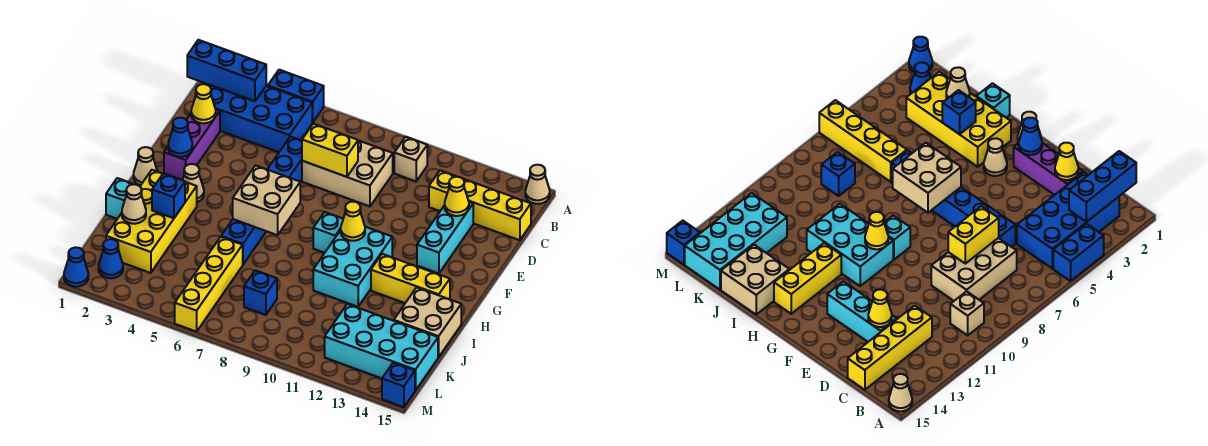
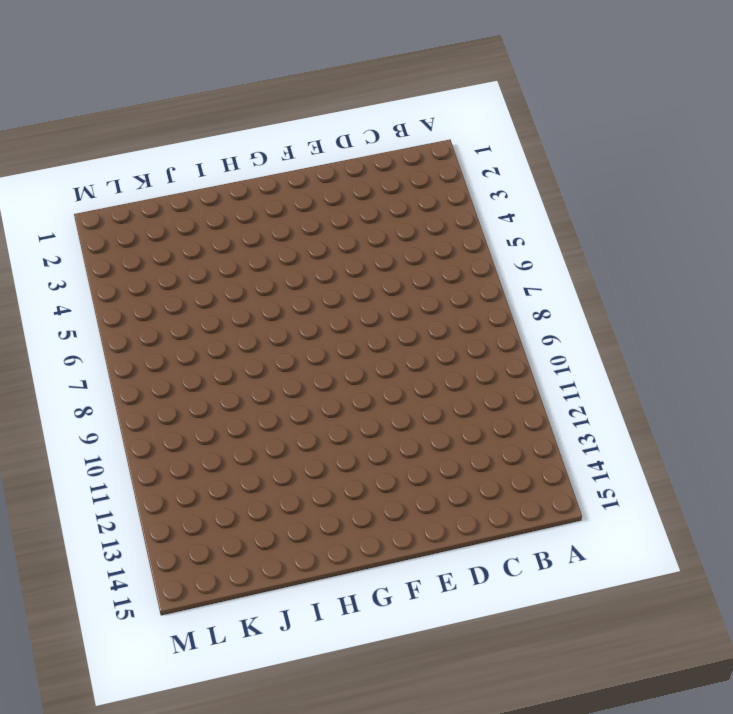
none -> blue 1x2 brick [268,70,324,122]
none -> tan 1x1 cone [525,165,550,204]
none -> blue 2x4 brick [210,85,313,152]
none -> tan 1x1 brick [394,137,427,181]

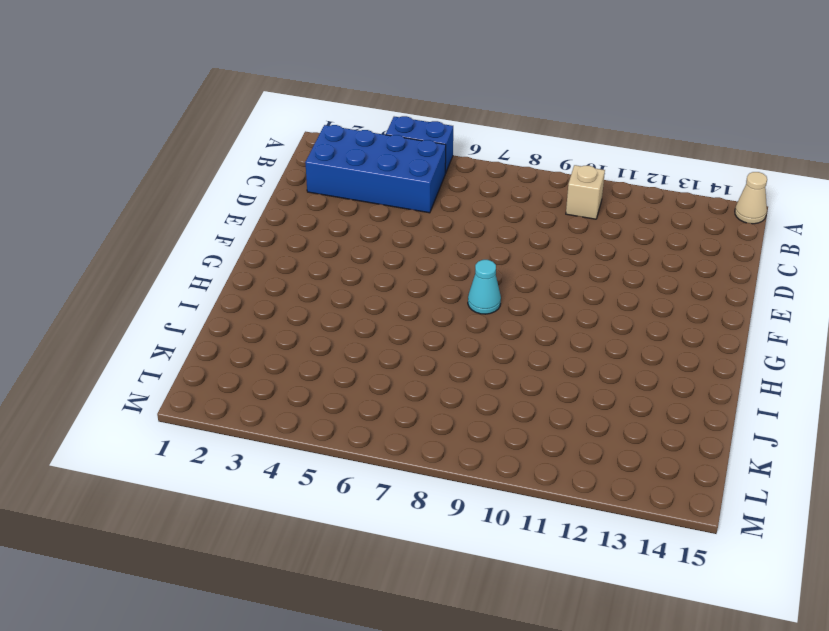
cyan 1x1 cone [468,260,501,314] -> none
none -> tan 2x3 brick [302,140,393,206]
none -> yellow 1x4 brick [429,170,531,240]
none -> purple 1x3 brick [164,110,220,180]
none -> blue 1x6 brick [221,137,302,264]

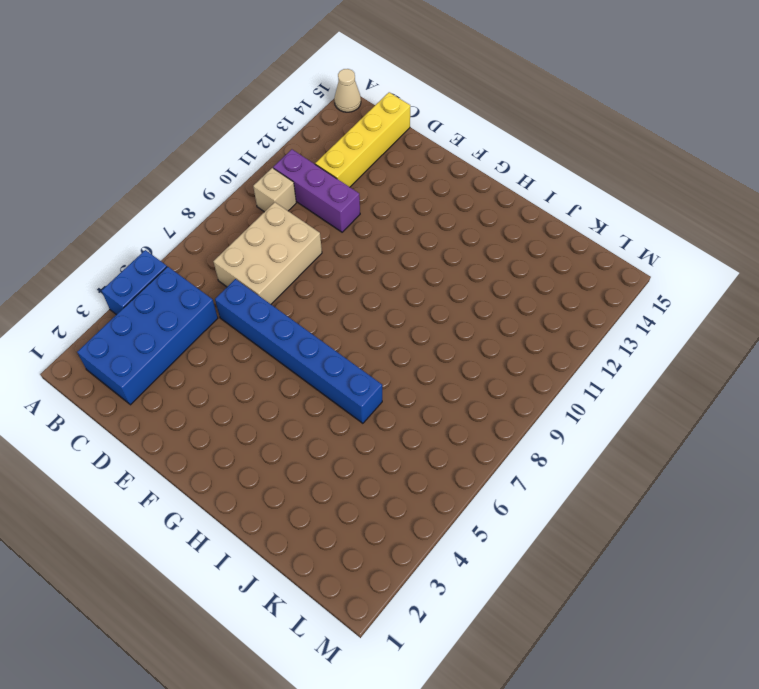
purple 1x3 brick [273,149,360,232] -> purple 1x3 brick moved to [164,110,220,180]
none -> cyan 1x3 brick [417,202,473,274]
none -> tan 1x1 cone [134,147,157,186]
none -> tan 1x1 cone [183,164,204,202]
none -> cyan 1x1 brick [313,212,343,253]

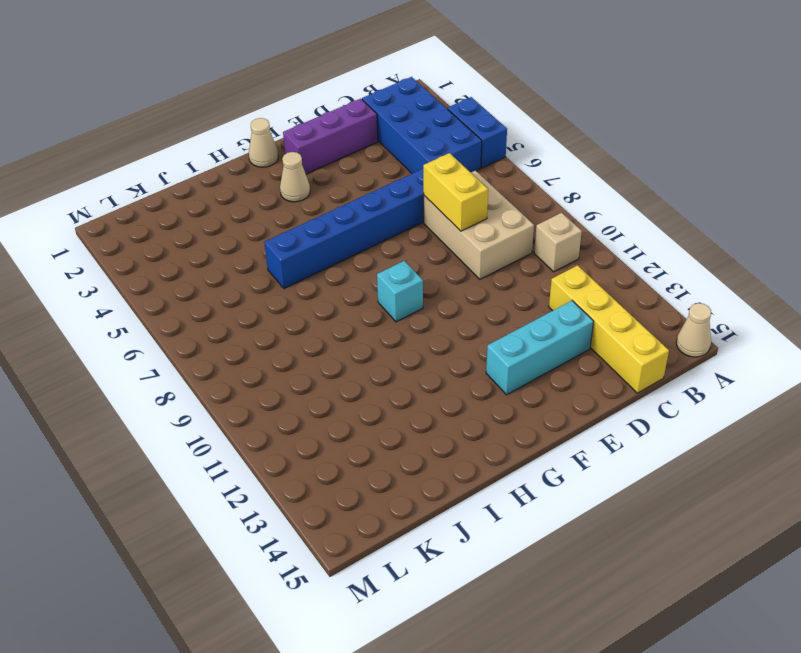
none -> cyan 2x3 brick [313,227,392,307]
none -> yellow 2x4 brick [106,170,197,273]
none -> yellow 1x3 brick [371,254,450,303]
none -> cyan 1x1 brick [106,178,133,219]

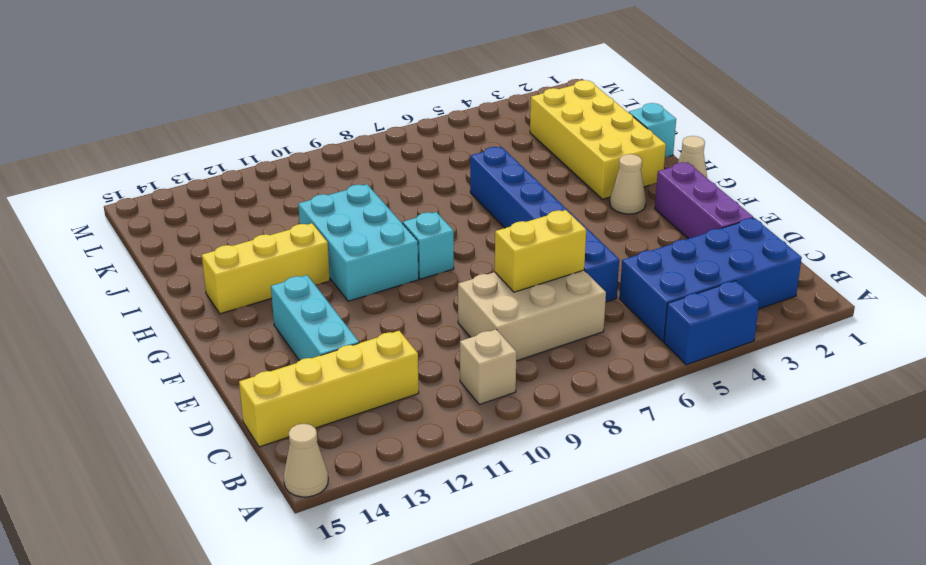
none -> tan 2x2 brick [394,287,461,357]
none -> yellow 1x4 brick [175,237,243,332]
none -> blue 1x1 brick [244,270,277,315]
none -> cyan 2x4 brick [325,304,438,391]

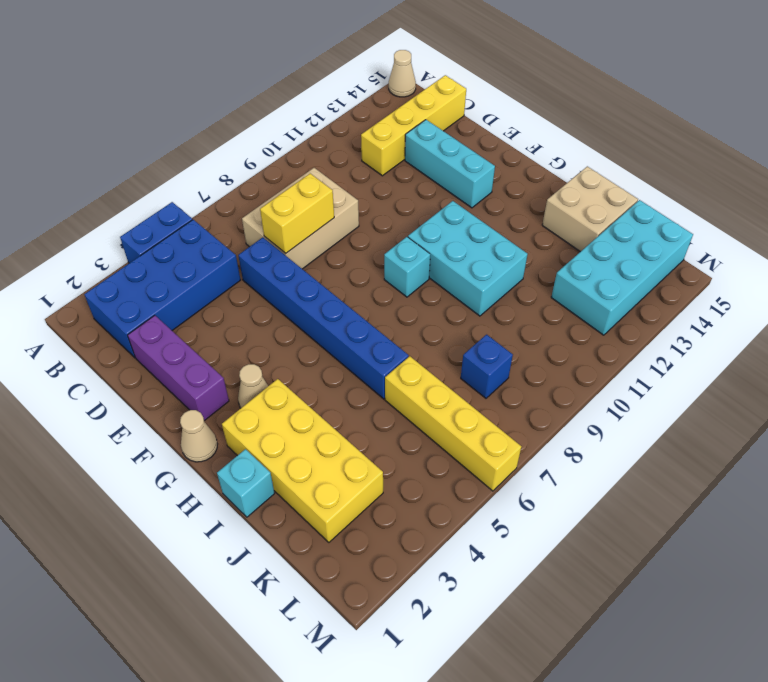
none -> tan 1x1 brick [394,137,427,181]
none -> yellow 1x3 brick [371,254,450,303]
none -> blue 1x1 cone [99,239,123,278]
none -> blue 1x1 cone [64,247,88,287]

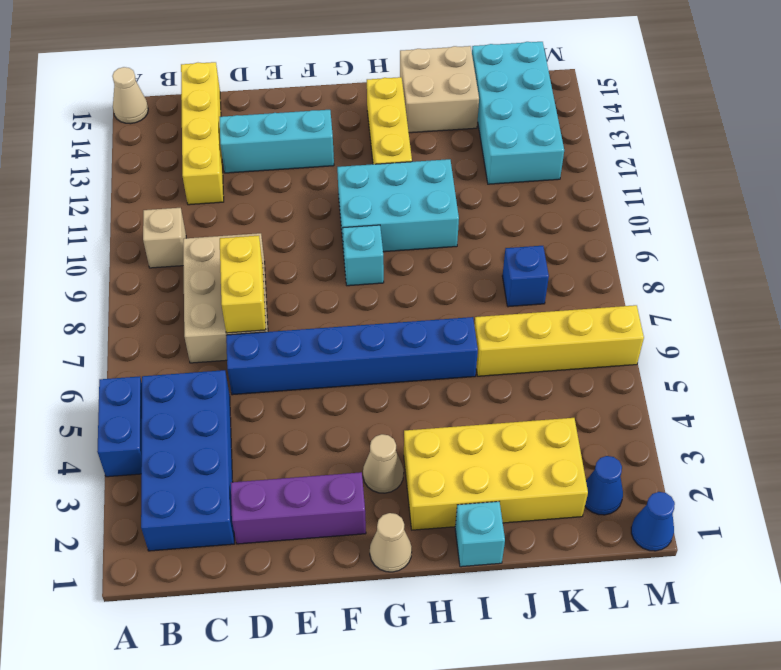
none -> blue 1x1 brick [382,363,415,407]
none -> blue 1x3 brick [187,40,266,101]
none -> yellow 1x1 cone [191,84,216,123]
none -> yellow 1x1 cone [445,177,469,216]

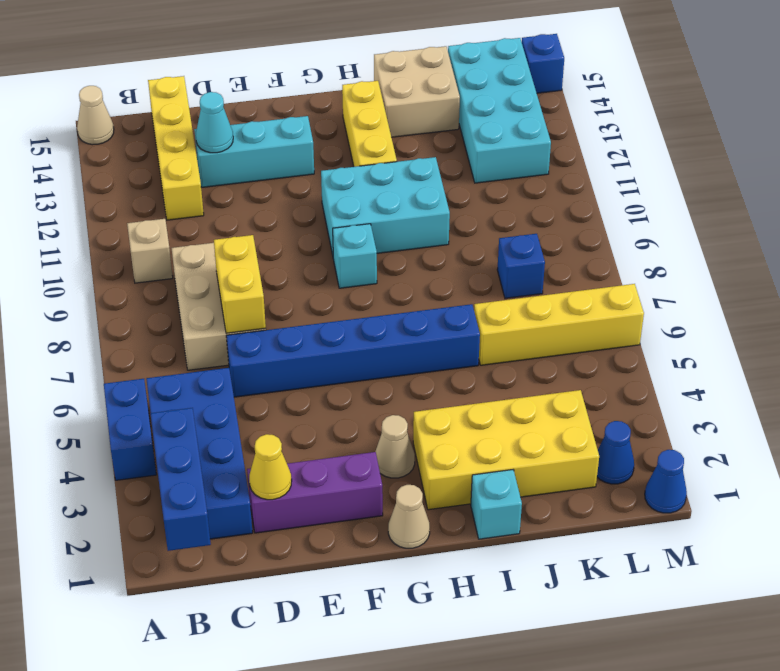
cyan 1x1 cone [196,92,233,153] -> yellow 1x1 cone [445,177,469,216]
none -> blue 1x1 cone [168,118,192,157]
none -> tan 2x2 brick [233,165,300,235]
none -> yellow 1x1 cone [341,202,365,241]
none -> blue 1x1 brick [152,174,185,218]

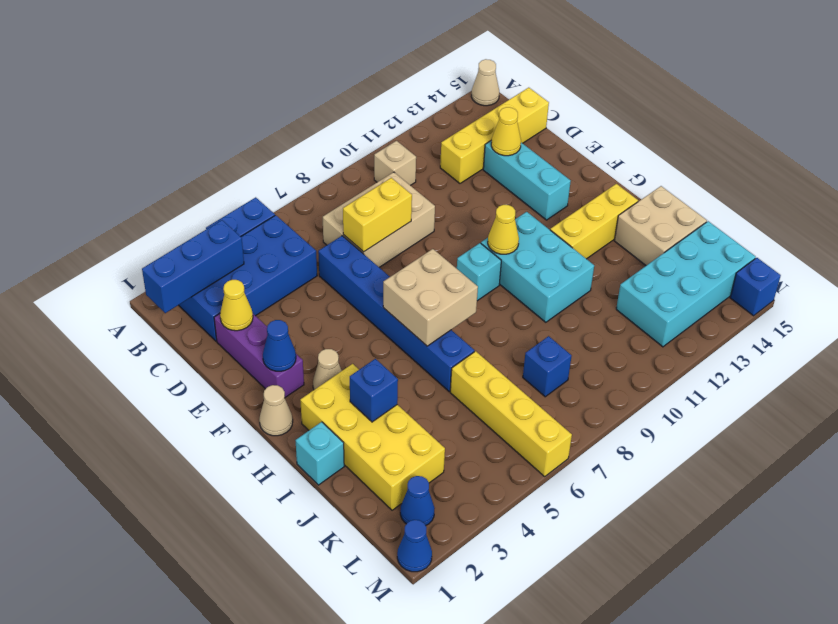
none -> tan 1x1 cone [122,184,146,224]

